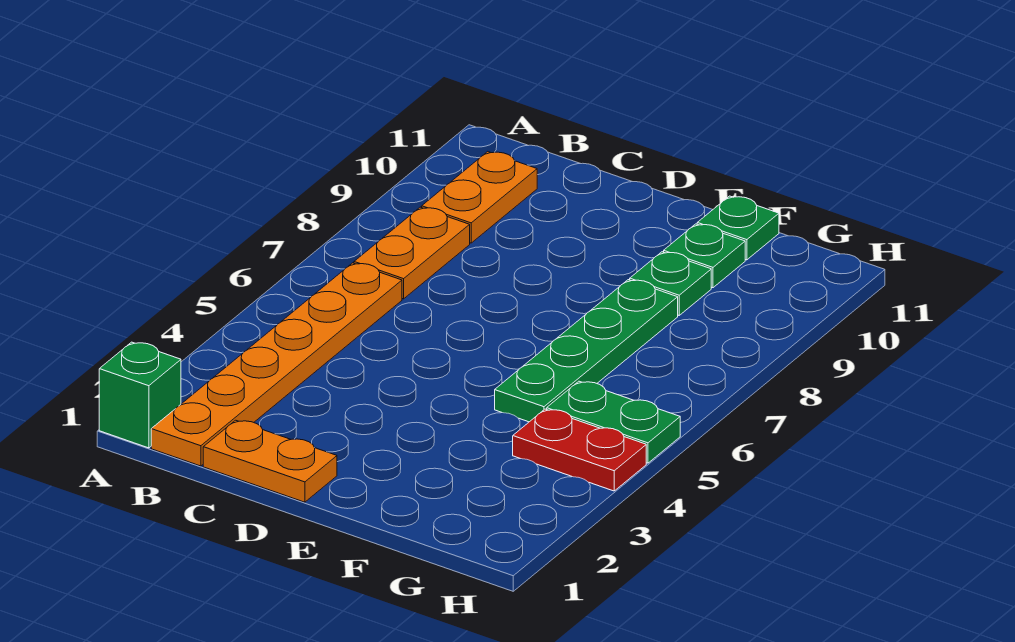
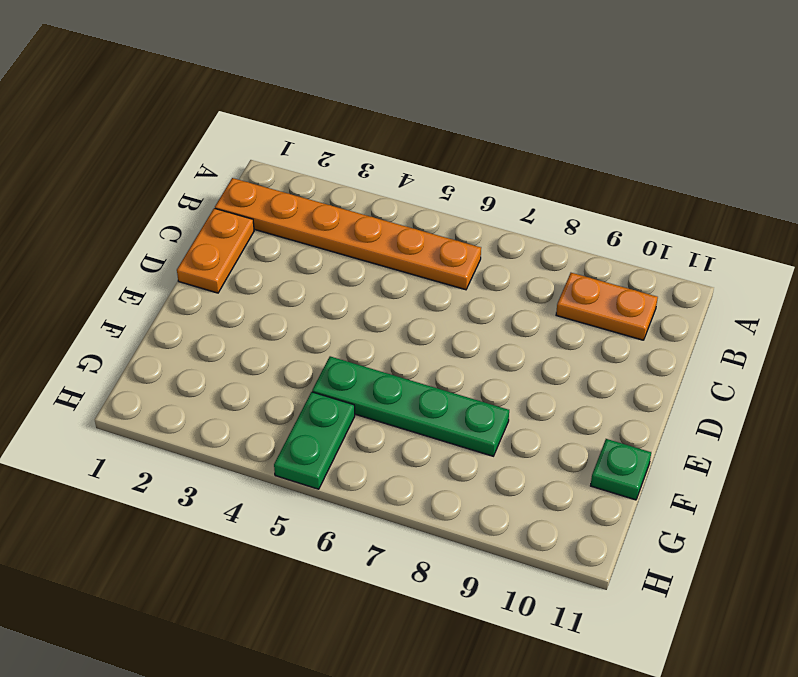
none -> green 1x1 brick [99,342,181,448]
none -> orange 1x2 plate [354,207,470,299]

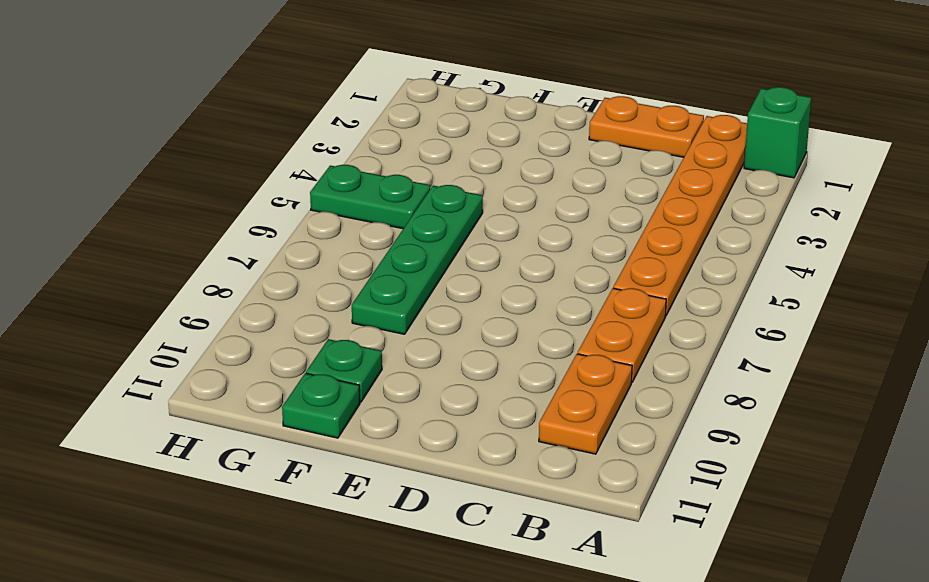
none -> green 1x1 plate [630,252,711,315]
none -> red 1x2 plate [513,409,646,491]

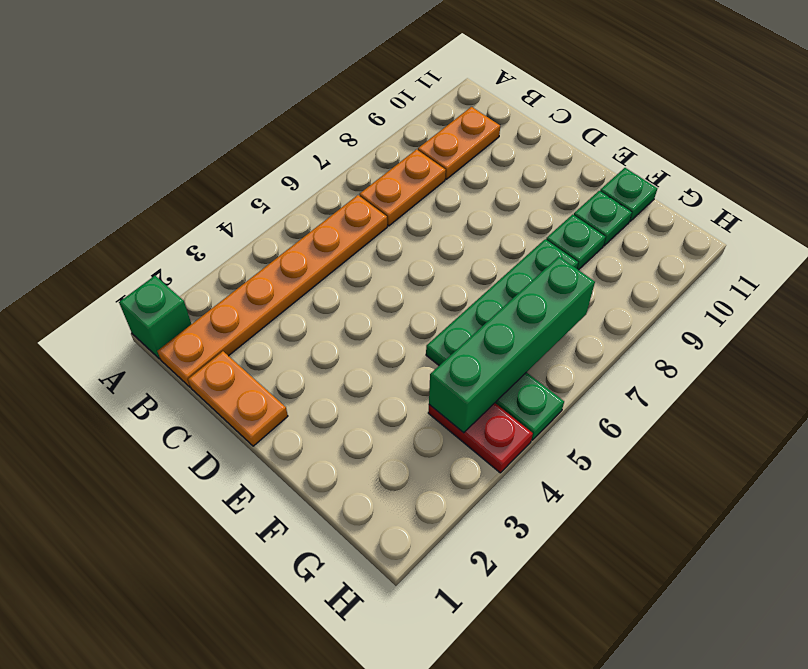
green 1x4 brick [429,257,595,433] -> none

